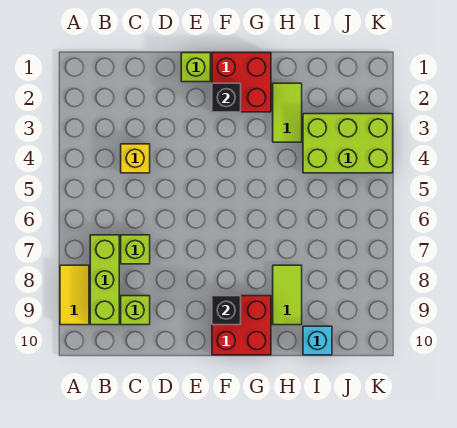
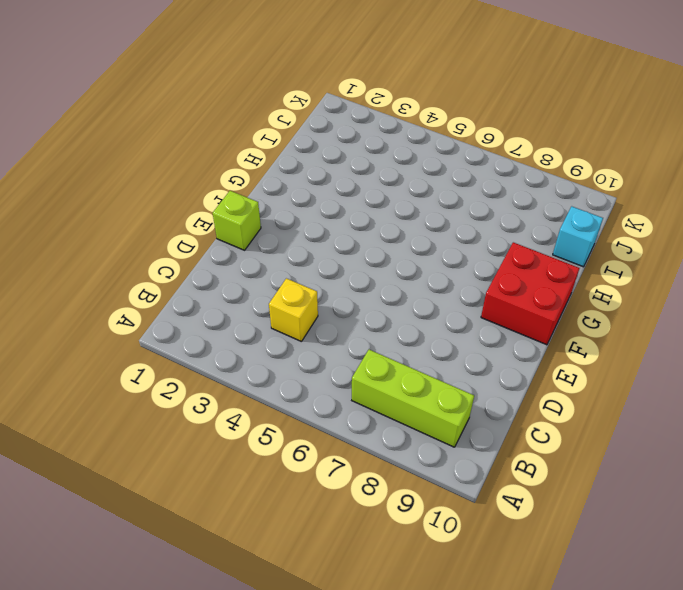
none -> yellow 1x2 tile [60,265,89,325]
none -> lime 1x1 brick [121,235,150,264]
none -> lime 1x1 brick [121,296,150,325]

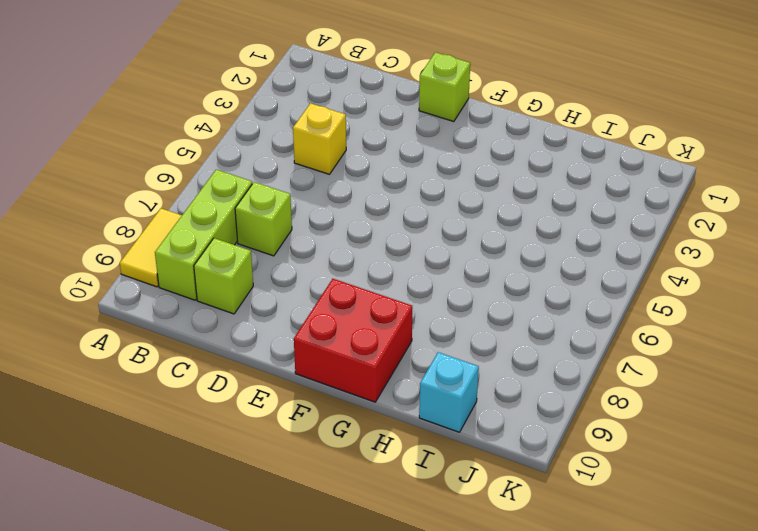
none -> red 2x2 brick [212,53,271,112]
none -> lime 1x2 tile [273,83,302,142]
none -> lime 1x2 tile [273,265,302,325]

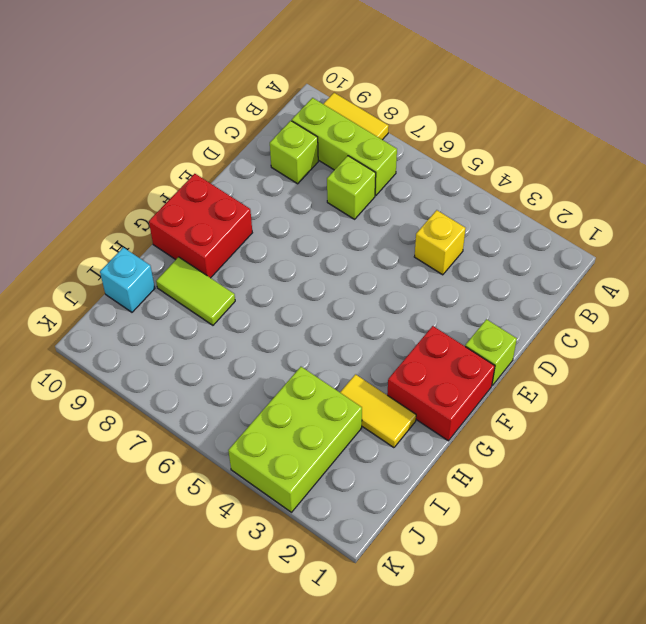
yellow 1x2 tile [340,374,416,448] -> lime 1x2 tile [273,83,302,142]
none -> black 1x1 brick [212,83,241,112]
none -> black 1x1 brick [212,296,241,325]

